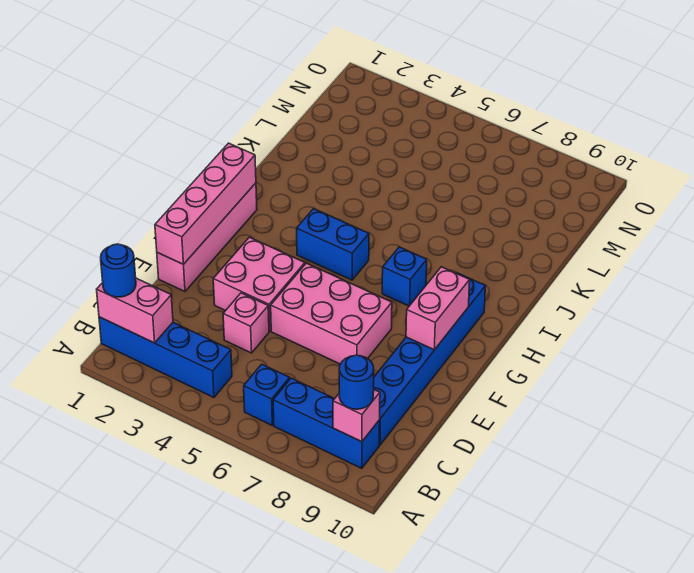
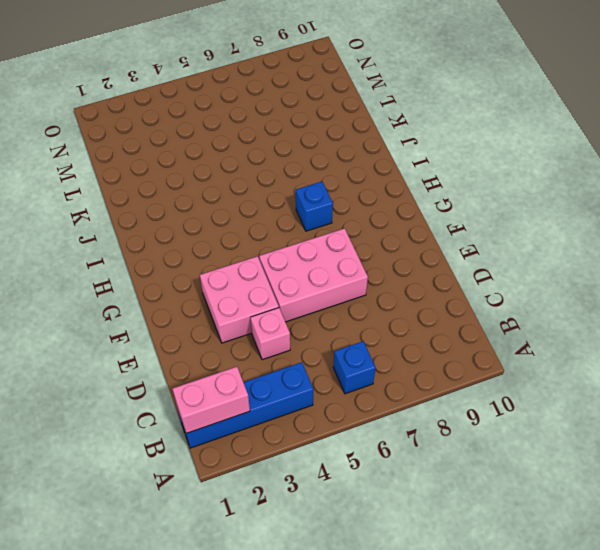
none -> blue 1x3 brick [273,378,380,468]
none -> blue 1x6 brick [374,273,485,445]
none -> pink 1x4 brick [157,183,257,291]

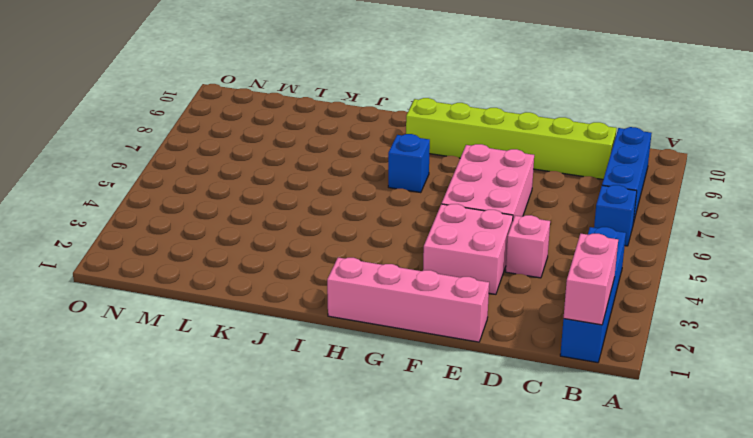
lime 1x6 brick [406,98,617,179] -> blue 1x6 brick [374,273,485,445]
none -> blue 1x2 brick [297,209,369,280]
none -> pink 1x1 brick [333,390,380,442]
none -> pink 1x4 brick [155,143,256,264]

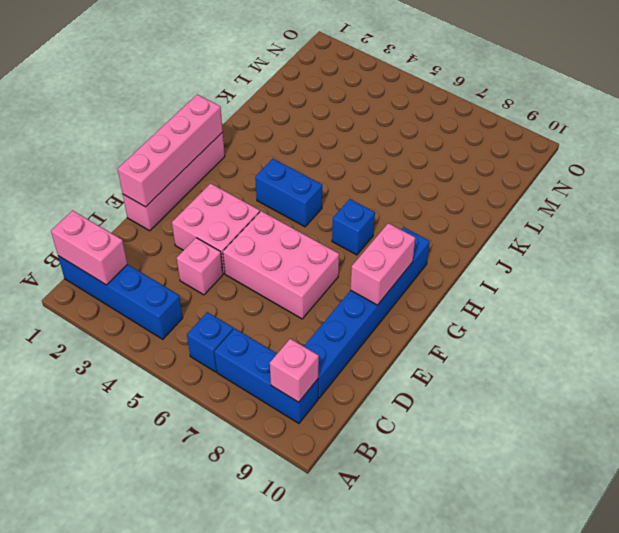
none -> blue 1x1 round brick [101,244,136,297]
none -> blue 1x1 round brick [339,355,374,409]

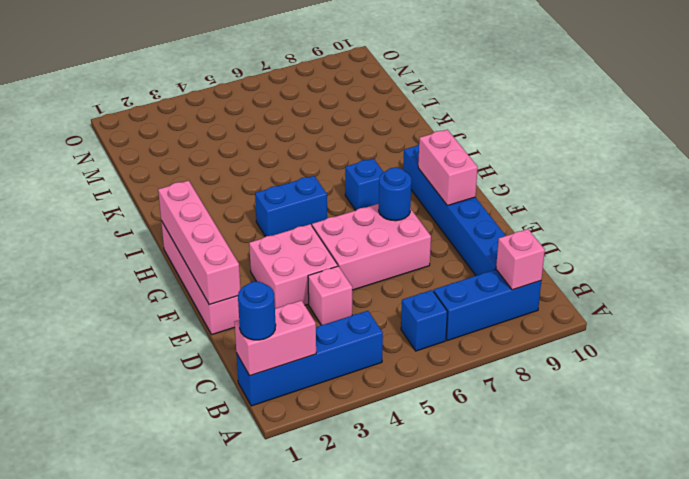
blue 1x1 round brick [379,168,411,221] -> blue 1x1 round brick moved to [339,355,374,409]

